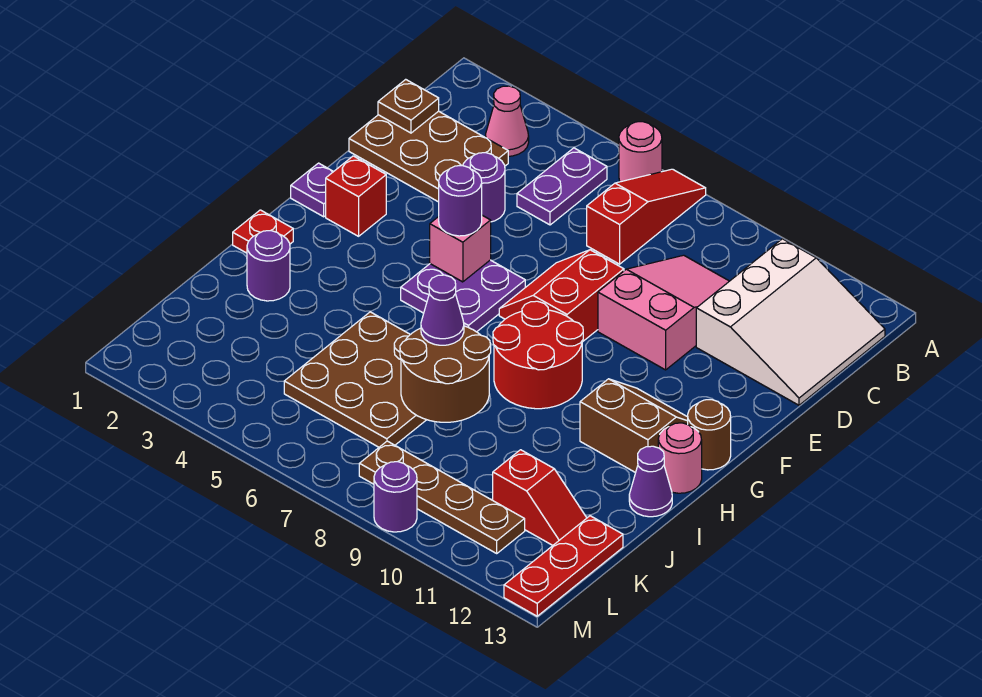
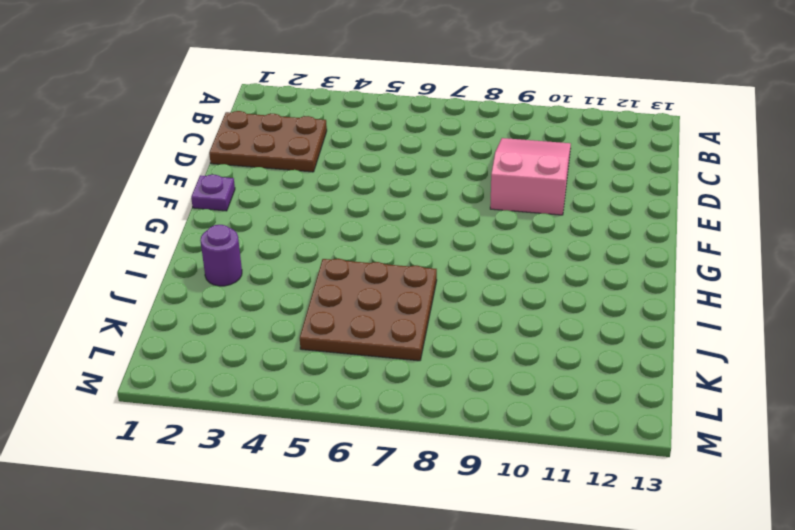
none -> pink 1x1 round brick [619,122,662,182]
none -> red 1x3 slope [587,169,706,264]
none -> pink 1x1 cone [486,86,529,156]

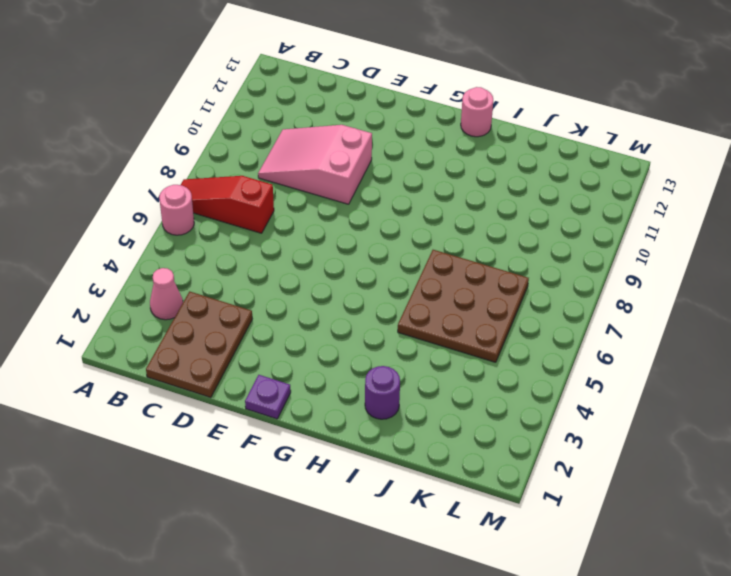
none -> purple 1x2 plate [517,148,607,225]
none -> white 3x3 slope [696,239,885,405]
none -> purple 1x1 round brick [463,153,505,222]

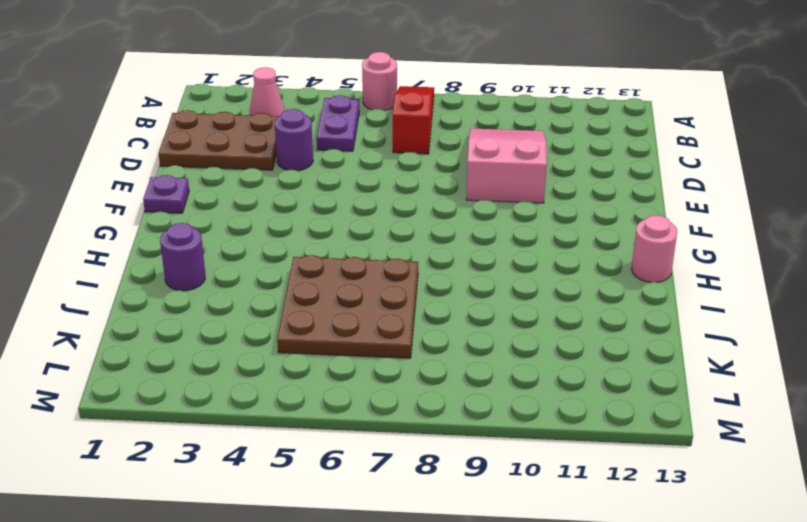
none -> white 3x3 slope [696,239,885,405]
none -> red 2x2 slope [499,250,624,342]
none -> red 1x1 brick [326,156,386,236]

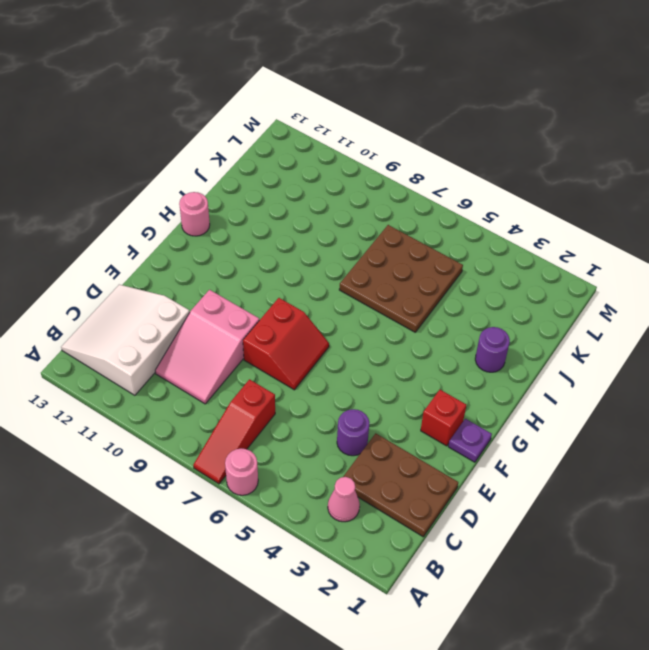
none -> purple 1x2 plate [517,148,607,225]
none -> purple 2x2 plate [401,260,525,332]
none -> red 2x2 round brick [493,301,583,409]

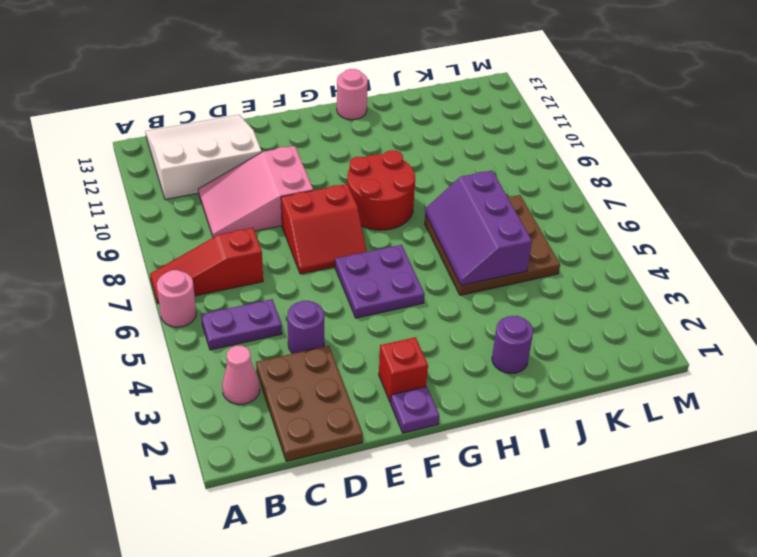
purple 2x3 slope [425,171,532,286] -> brown 2x2 round brick [400,326,491,422]
none -> brown 2x2 slope [580,379,688,473]
none -> brown 1x1 round brick [688,400,731,470]
none -> red 1x1 plate [233,210,293,253]

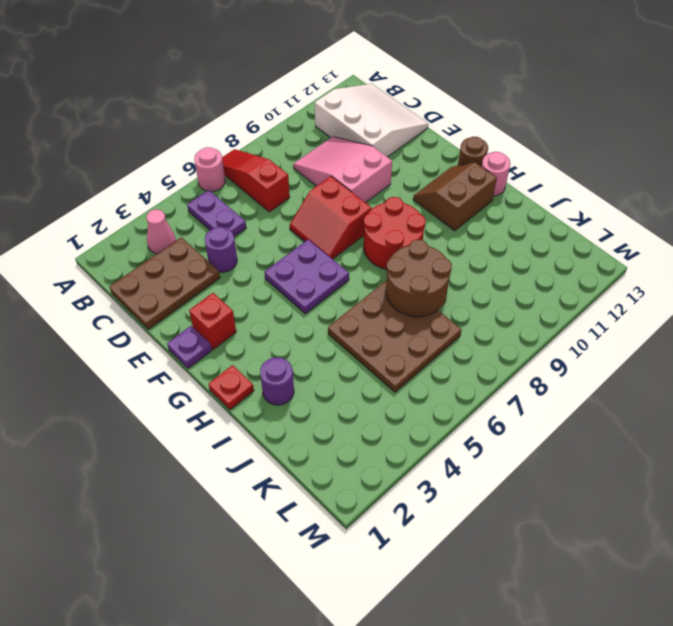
none -> purple 1x1 cone [629,446,672,517]
none -> red 1x2 slope [493,450,587,545]
none -> red 1x3 plate [504,516,623,616]

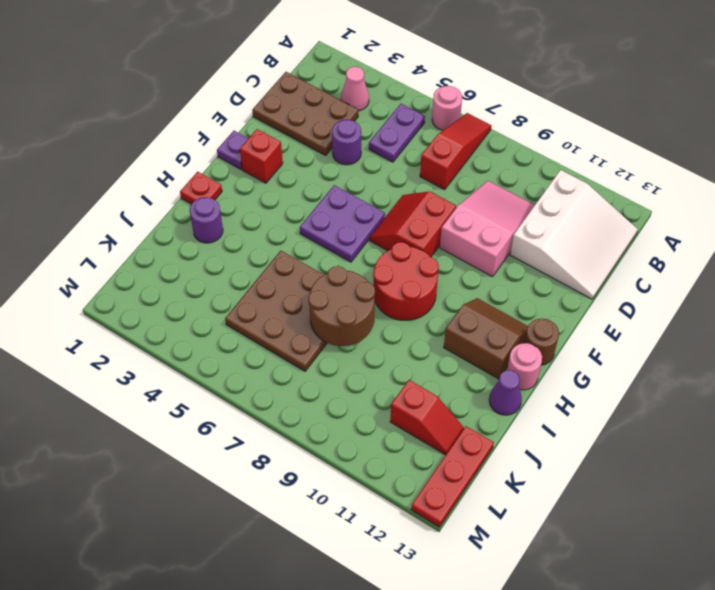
none -> brown 1x4 plate [359,441,525,553]
none -> purple 1x1 round brick [374,462,417,532]
none -> brown 1x1 plate [378,79,439,133]

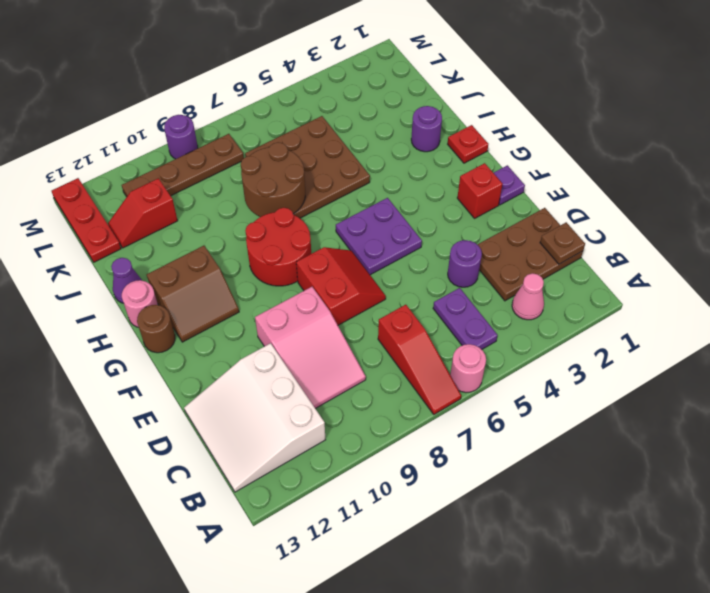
none -> pink 1x1 brick [430,215,491,282]
none -> purple 1x1 round brick [439,166,482,236]
none -> purple 1x1 cone [421,275,464,345]

